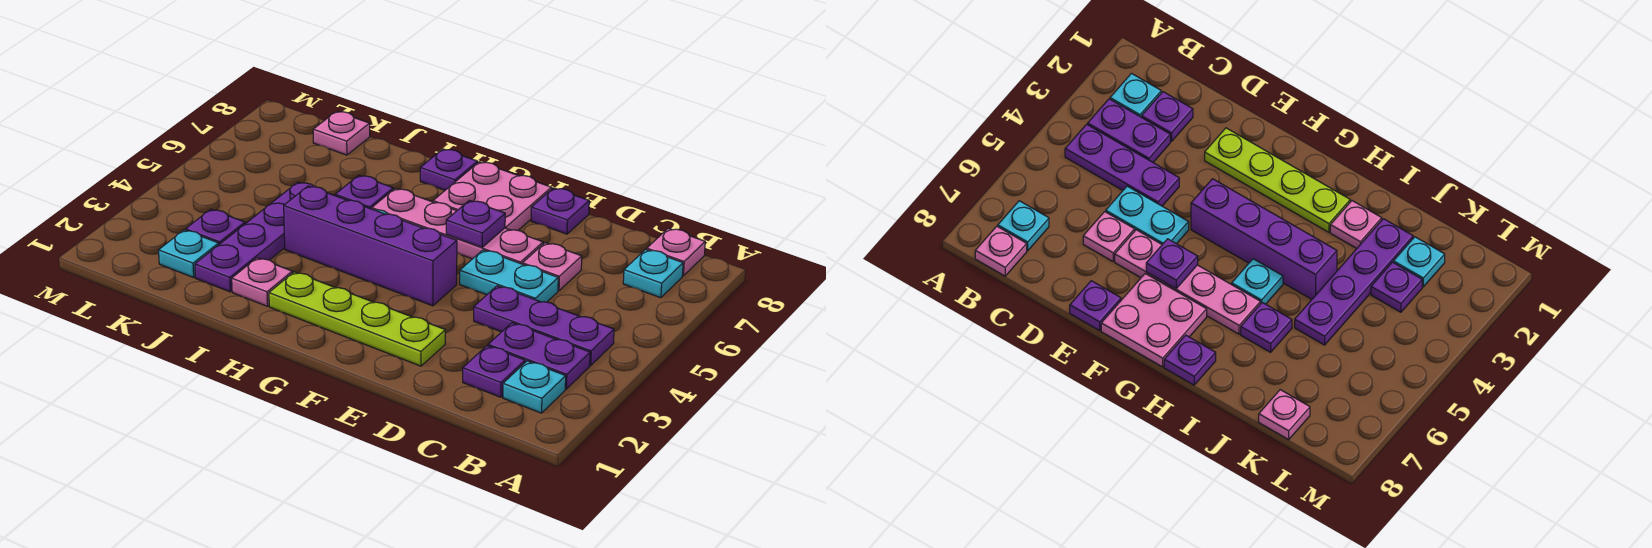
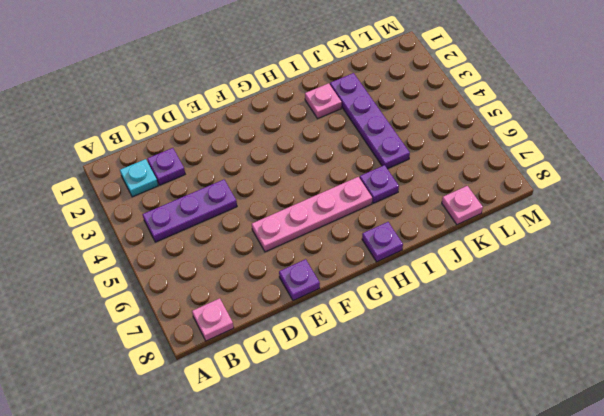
none -> purple 1x2 plate [488,323,590,389]
none -> cyan 1x1 plate [623,249,683,298]
none -> cyan 1x2 plate [460,250,558,302]

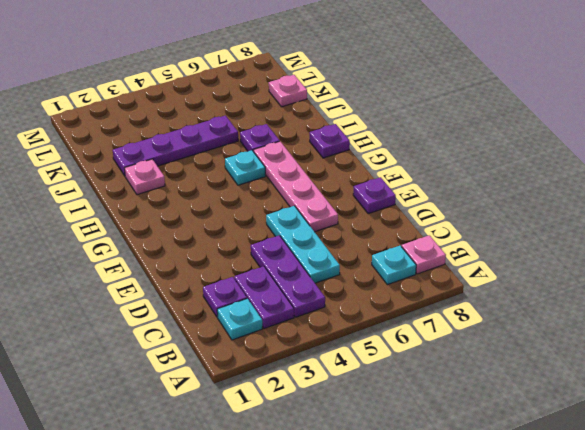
cyan 1x3 plate [266,206,340,283] -> cyan 1x2 plate [460,250,558,302]
none -> pink 1x1 plate [522,243,582,291]
none -> lime 1x4 plate [269,272,445,366]
none -> purple 1x4 brick [284,186,457,306]

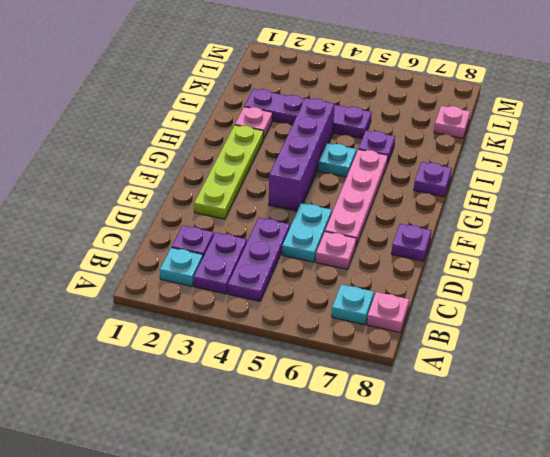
none -> pink 2x2 plate [433,162,552,230]
none -> cyan 1x1 plate [159,230,219,277]
none -> purple 1x1 plate [186,209,245,244]

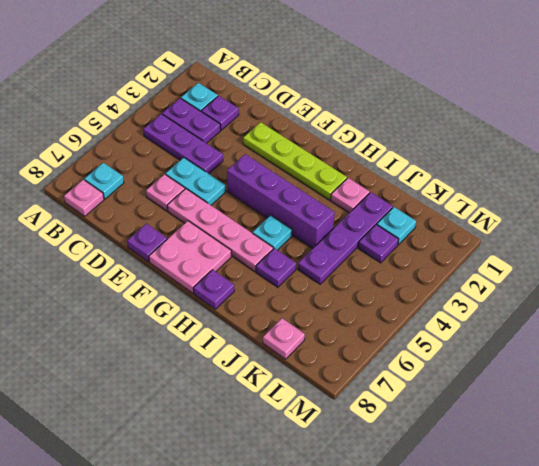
none -> purple 1x1 plate [446,200,505,247]

